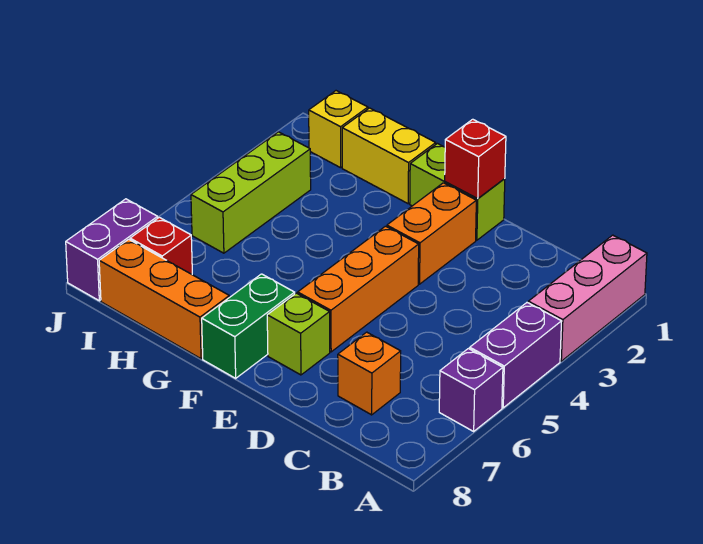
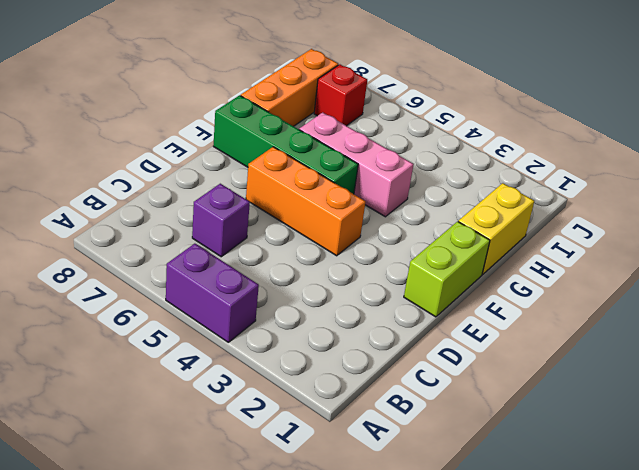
purple 1x1 brick [192,184,250,257] -> purple 1x1 brick moved to [439,349,503,431]
green 1x4 brick [213,95,358,194] -> green 1x2 brick [202,274,295,378]
pink 1x3 brick [299,112,414,217] -> pink 1x3 brick moved to [528,235,647,361]
none -> orange 1x1 brick [338,332,401,415]
none -> orange 1x2 brick [387,183,476,284]
none -> lime 1x1 brick [267,293,330,375]

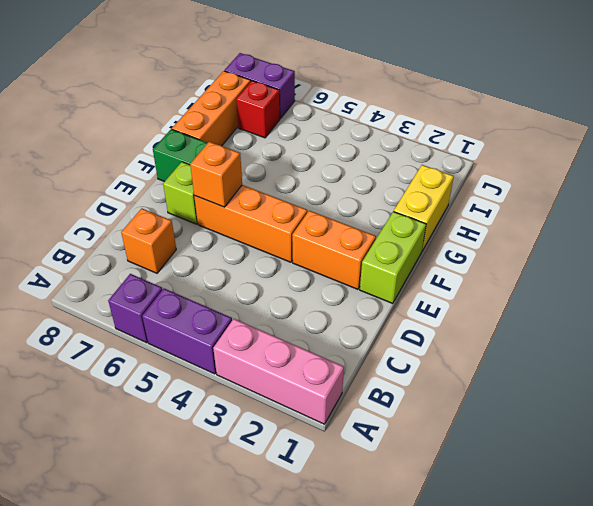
orange 1x1 brick [190,142,242,207] -> none
none -> yellow 1x1 brick [309,91,368,168]
none -> lime 1x3 brick [191,132,311,253]
none -> red 1x1 brick [445,119,506,198]

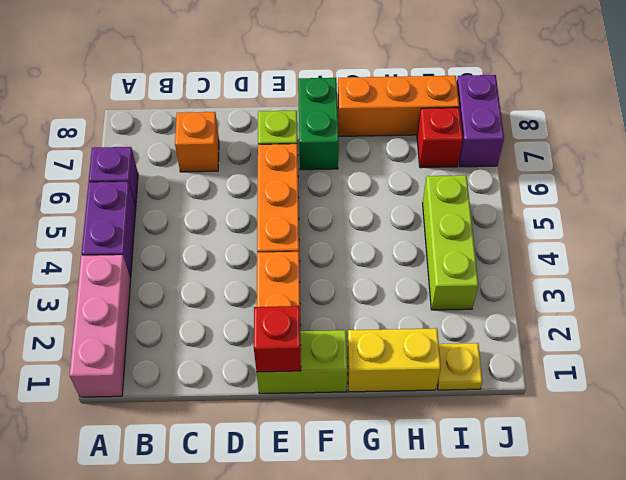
yellow 1x1 plate [437,343,483,390] -> yellow 1x1 brick [309,91,368,168]

